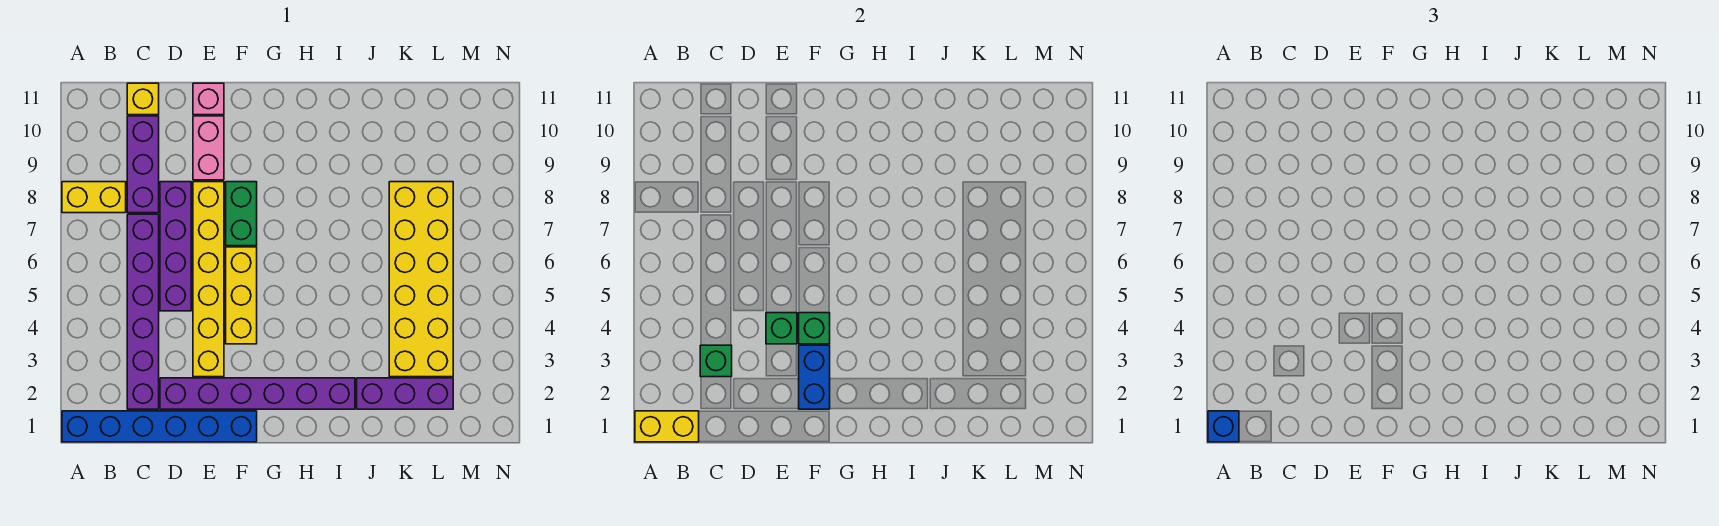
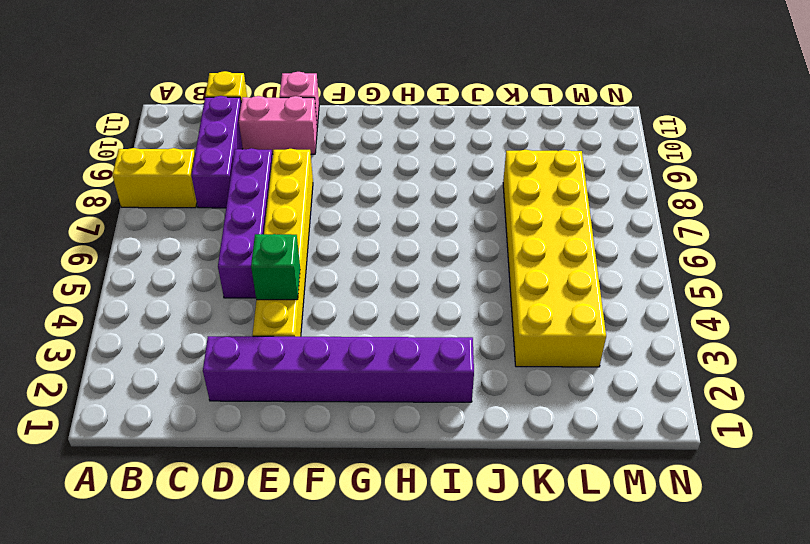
pink 1x2 brick [239,96,317,154] -> pink 1x2 brick turned to [193,116,224,180]
none -> blue 1x6 brick [62,411,257,442]
none -> purple 1x6 brick [127,214,159,409]
none -> yellow 1x3 brick [226,247,257,344]

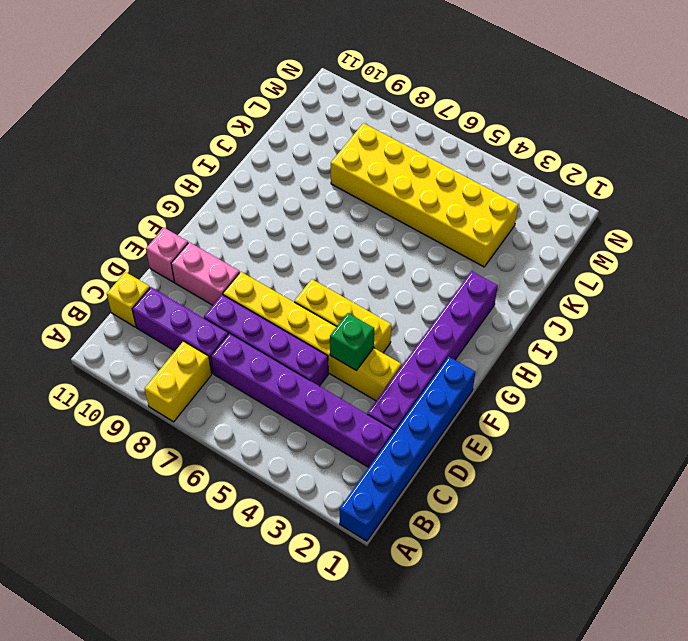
none -> green 1x2 brick [226,182,257,246]
none -> purple 1x3 brick [357,378,453,409]
none -> yellow 1x2 brick [635,411,699,442]

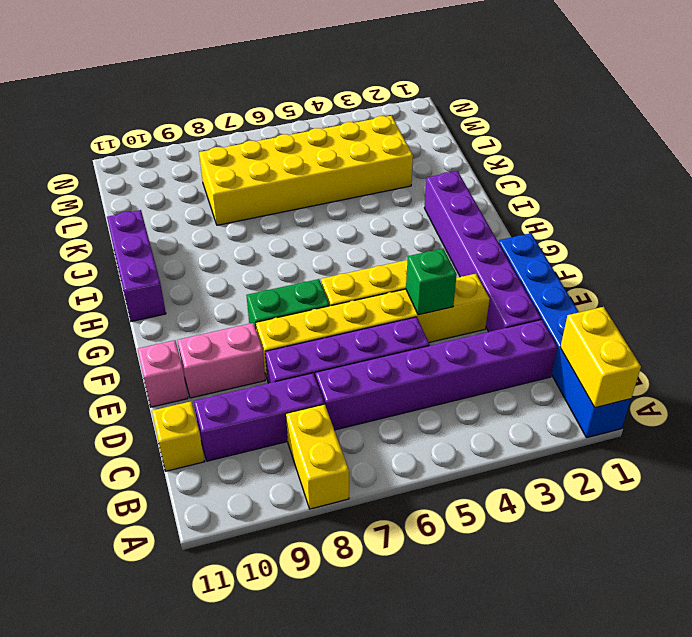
purple 1x3 brick [107,210,166,321] -> purple 1x3 brick moved to [357,378,453,409]
none -> green 1x1 brick [700,345,732,377]
none -> blue 1x2 brick [799,345,830,409]
none -> green 1x1 brick [799,313,830,344]

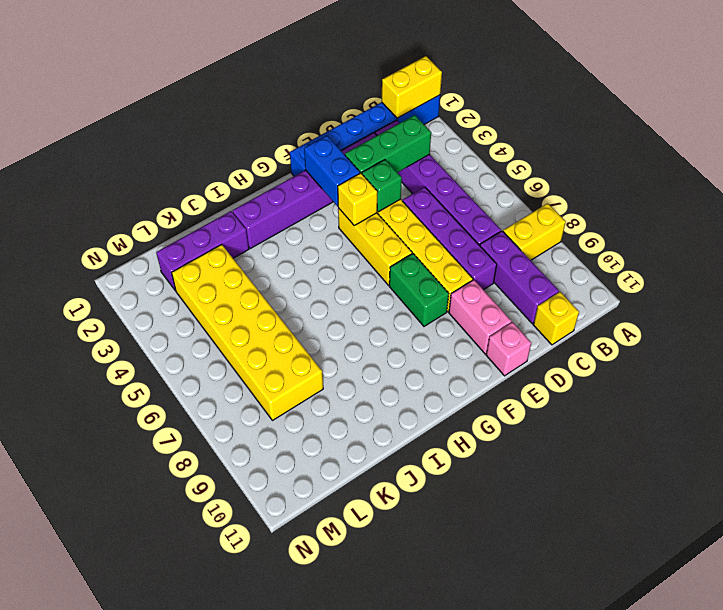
green 1x3 brick [345,115,431,174] -> green 1x1 brick [700,345,732,377]
yellow 1x1 brick [338,173,378,225] -> green 1x1 brick [799,313,830,344]
none -> blue 1x1 brick [1208,411,1239,442]

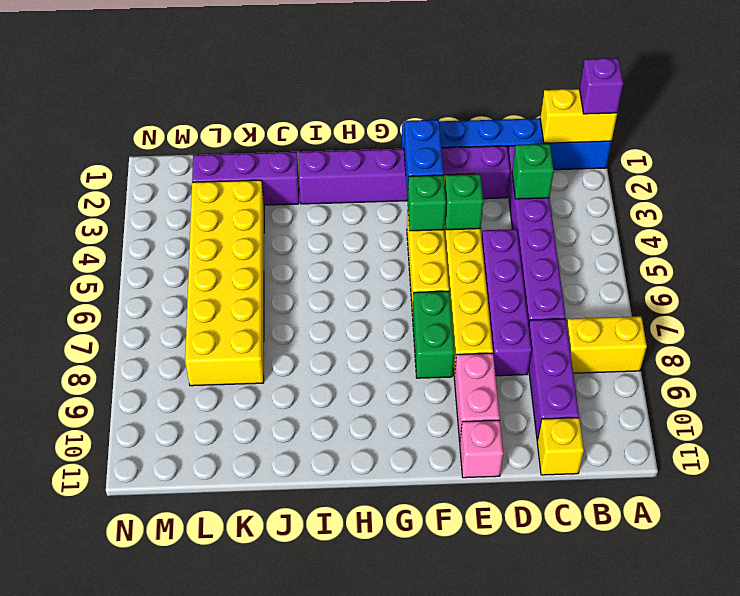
purple 1x1 brick [580,58,623,114] -> blue 1x1 brick [1208,411,1239,442]

